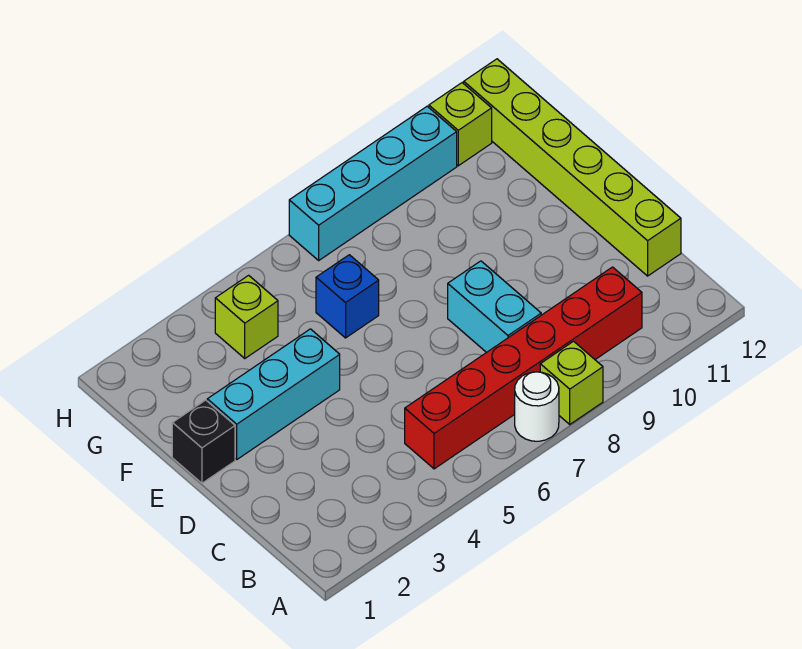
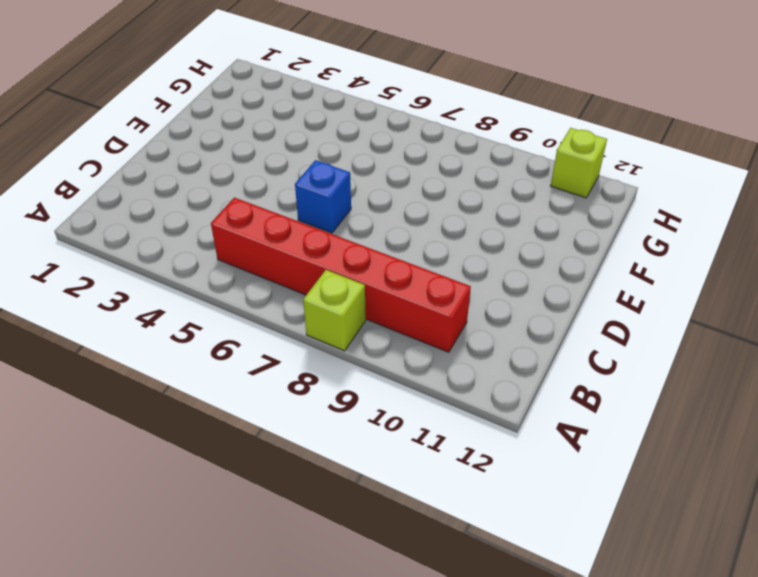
blue 1x1 brick [295,160,351,233] -> blue 1x1 brick moved to [316,255,379,338]
none -> white 1x1 round brick [515,372,559,441]
none -> cyan 1x2 brick [448,261,541,352]

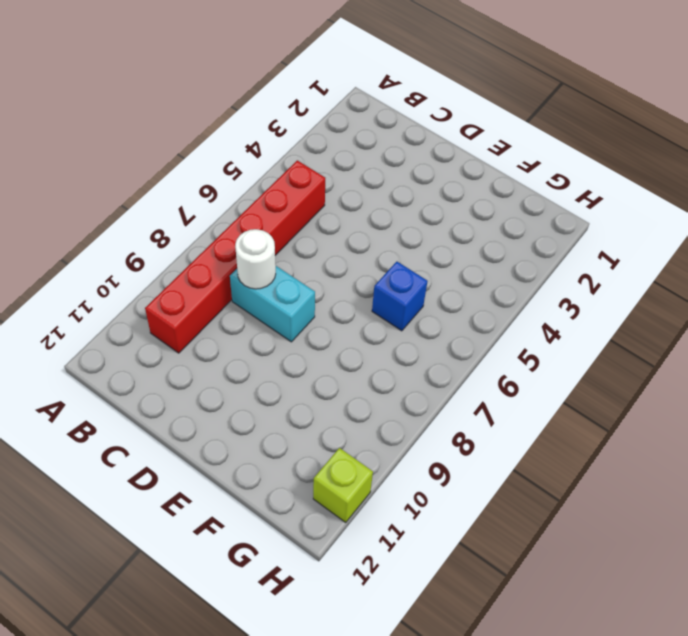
white 1x1 round brick [235,229,276,289] -> white 1x1 round brick moved to [515,372,559,441]
none -> lime 1x1 brick [540,341,603,424]
none -> lime 1x6 brick [464,59,681,276]

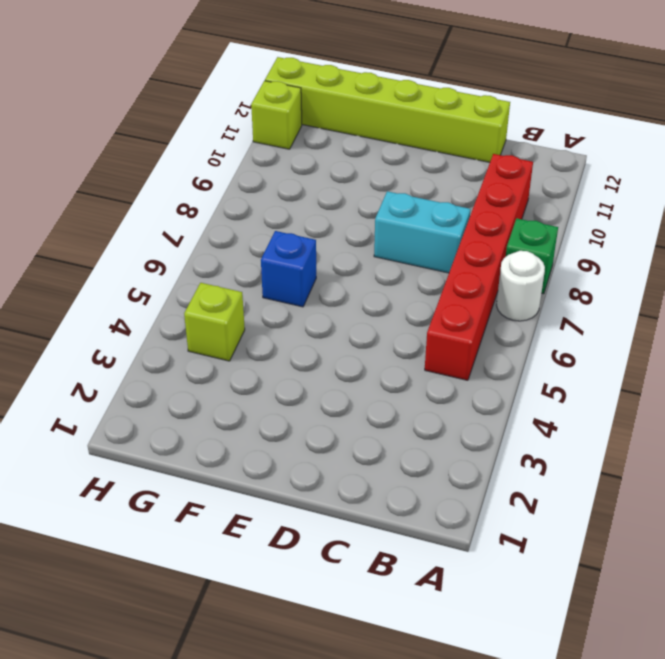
green 1x1 brick [506,218,558,294] -> lime 1x1 brick [540,341,603,424]
none -> black 1x1 brick [172,400,235,483]
none -> cyan 1x3 brick [207,329,340,459]

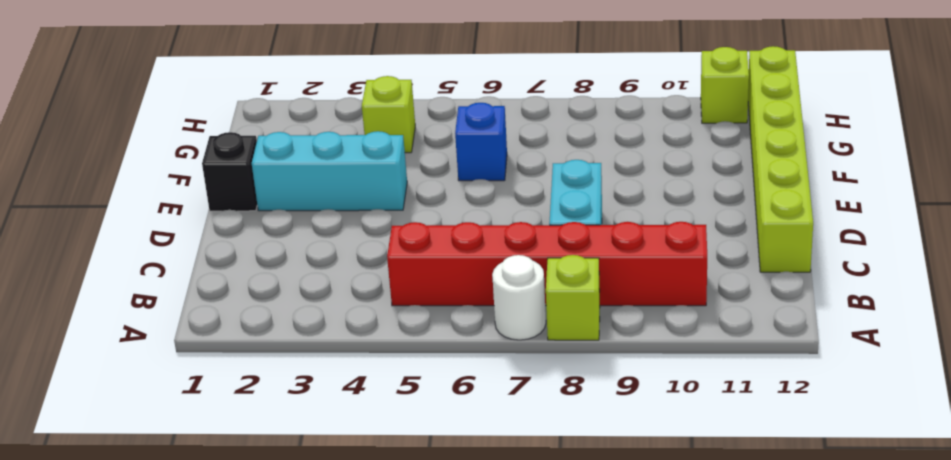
none -> cyan 1x4 brick [289,106,457,260]

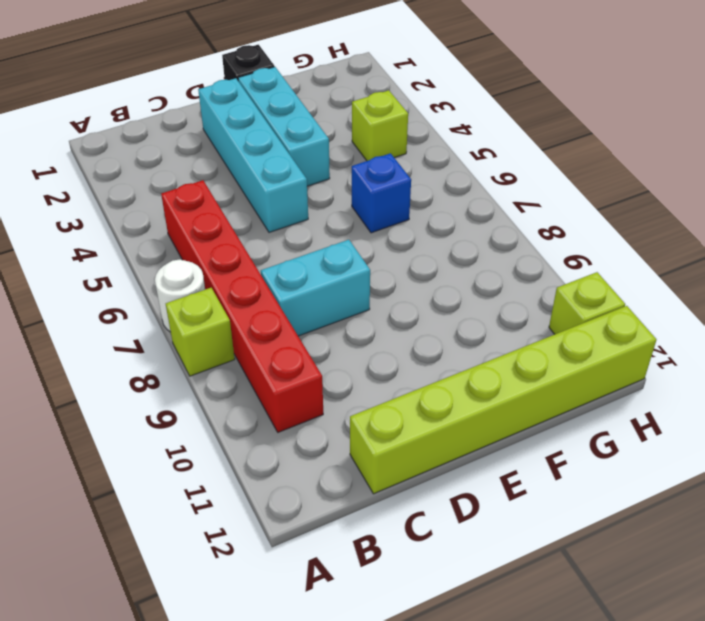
cyan 1x4 brick [198,78,308,232] -> cyan 1x4 brick moved to [289,106,457,260]

